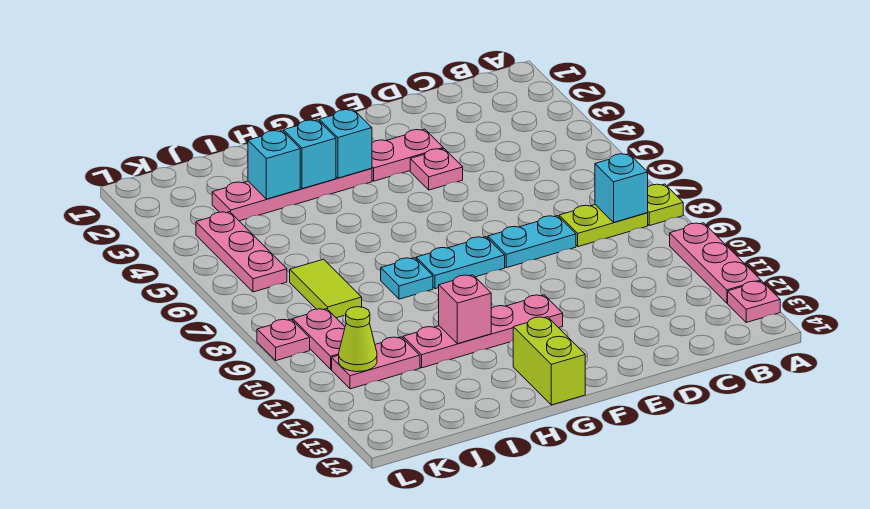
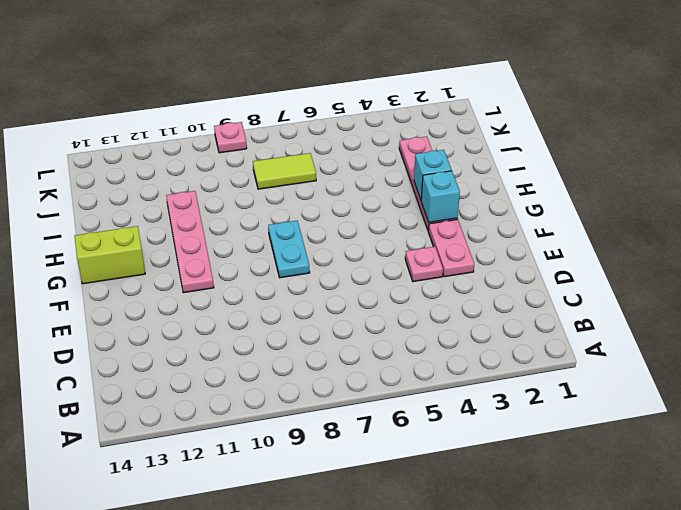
none -> lime 1x1 plate [648,184,683,226]
none -> pink 1x3 plate [670,223,761,303]
none -> pink 1x1 plate [728,281,780,322]

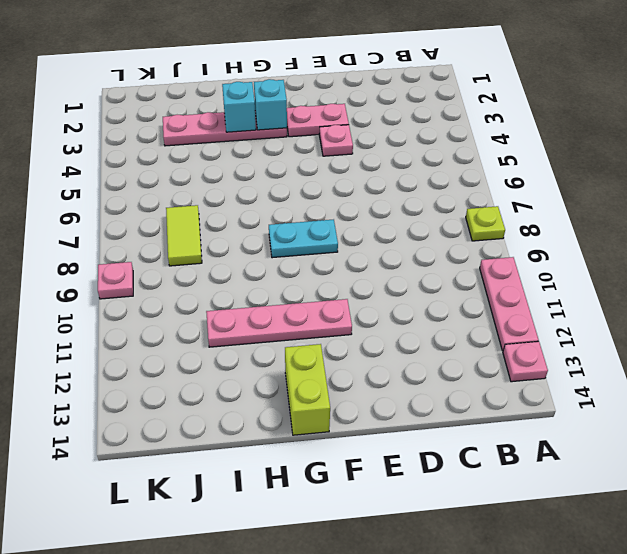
none -> lime 1x2 plate [559,205,648,247]
none -> cyan 1x2 plate [488,216,576,268]
none -> cyan 1x1 plate [381,258,433,299]

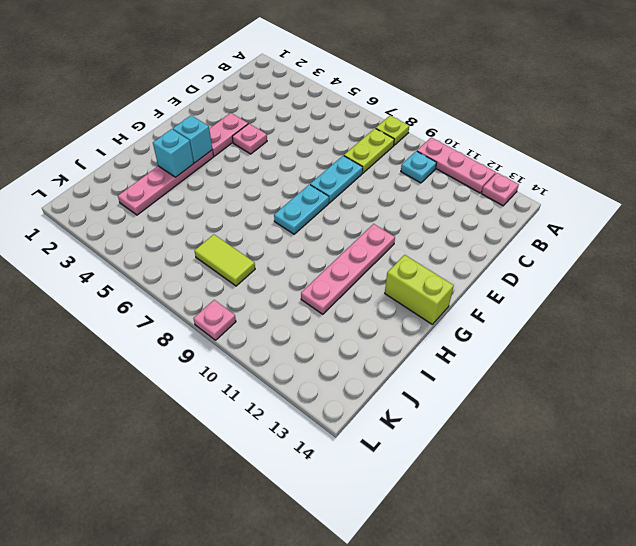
cyan 1x1 plate [401,151,437,183] -> cyan 1x1 plate moved to [381,258,433,299]
none -> pink 1x2 plate [332,337,420,389]
none -> pink 1x3 plate [196,212,287,292]
none -> pink 1x2 plate [293,309,345,369]

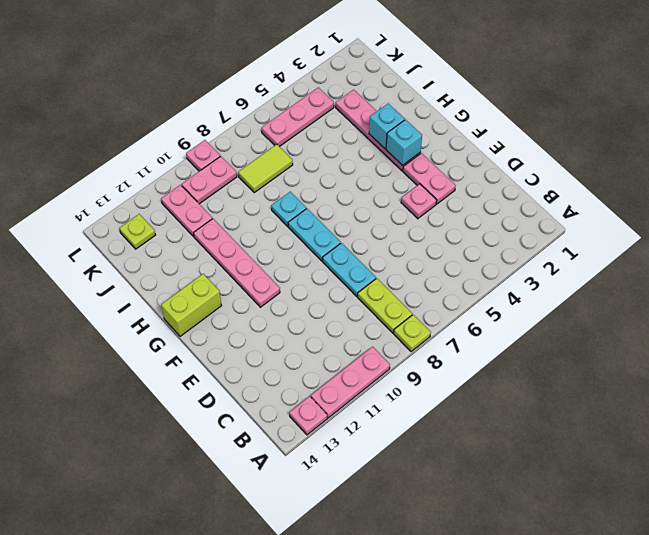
lime 1x1 plate [119,214,155,249] -> none
none -> cyan 1x1 brick [595,154,648,222]
none -> pink 1x1 brick [439,275,491,344]
none -> cyan 1x1 brick [248,130,300,199]

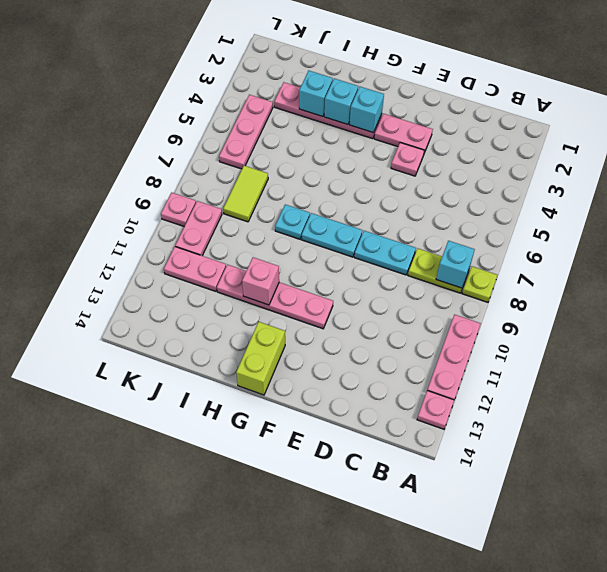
none -> lime 1x1 cone [339,307,377,372]

